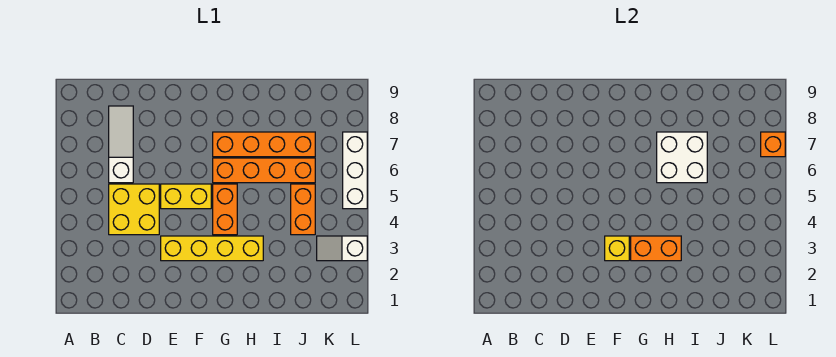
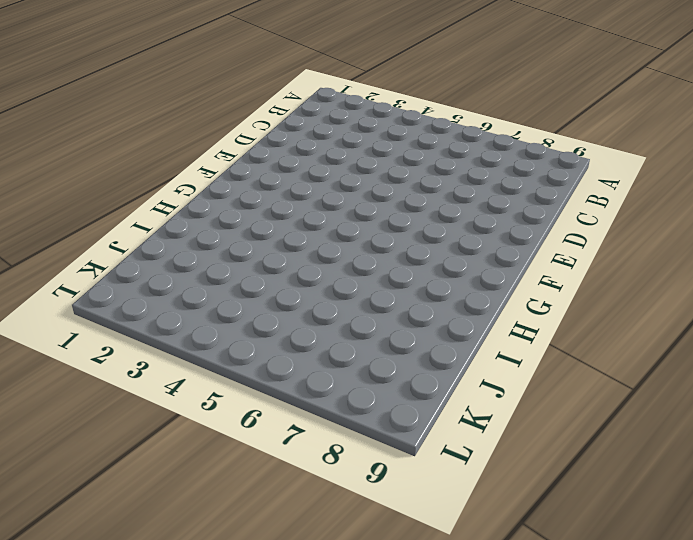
none -> yellow 2x2 brick [109,184,159,235]
none -> white 1x3 slope [109,106,133,183]
none -> yellow 1x4 brick [161,236,263,261]

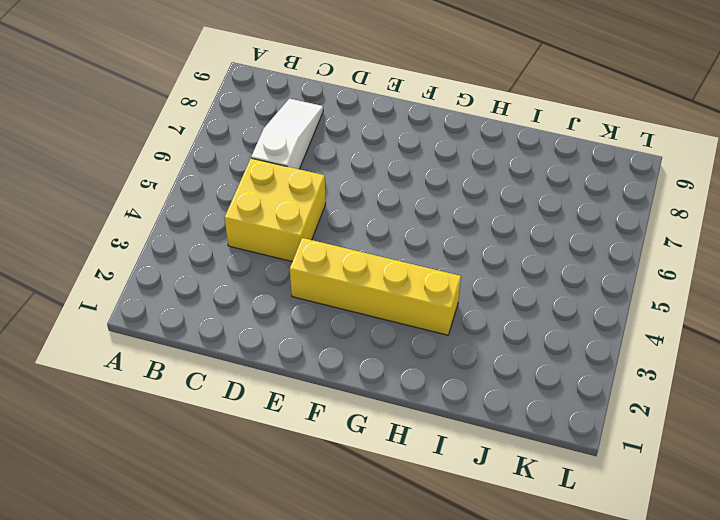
none -> yellow 1x2 brick [161,184,211,209]
none -> orange 1x2 brick [213,184,237,235]
none -> orange 1x4 brick [213,158,315,183]

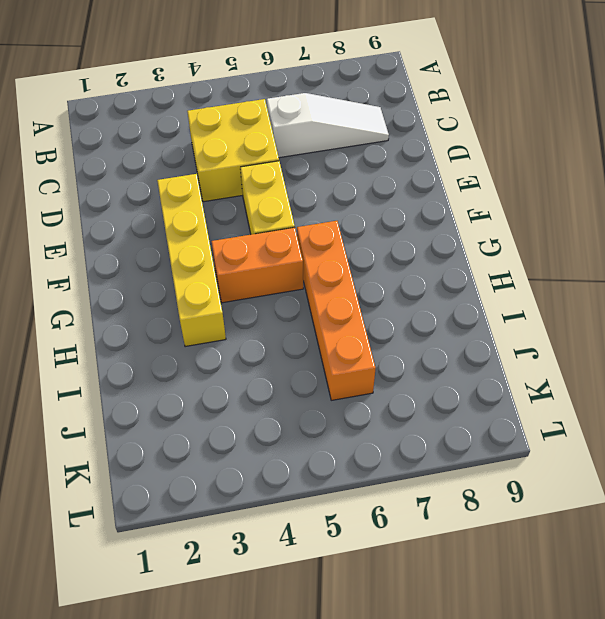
none -> orange 1x4 brick [213,132,315,157]
none -> orange 1x2 brick [291,184,315,235]
none -> white 1x2 slope [317,236,367,261]

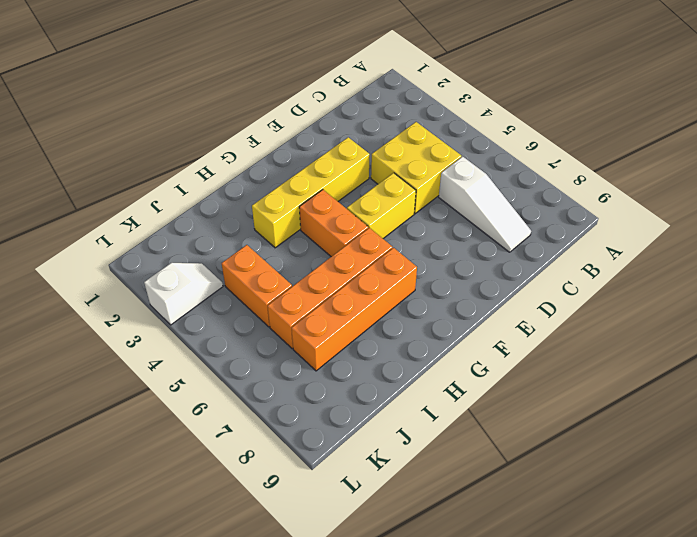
none -> white 1x3 brick [343,132,367,209]
none -> yellow 1x1 brick [605,236,629,261]
none -> orange 1x2 brick [631,236,681,261]

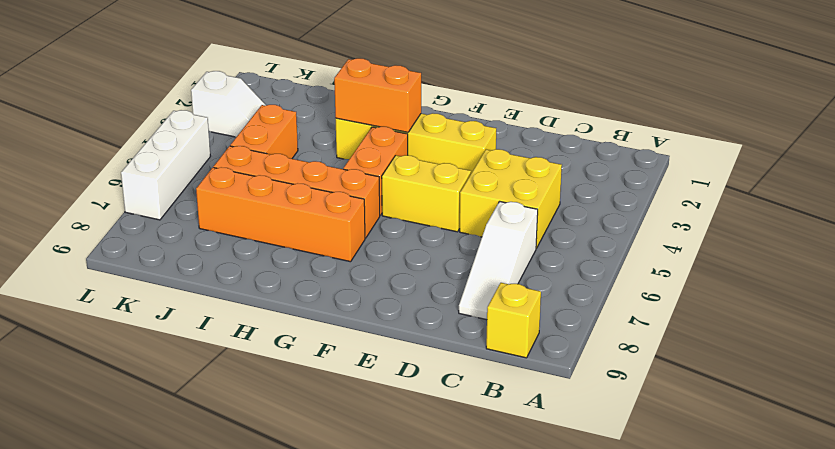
yellow 1x1 brick [486,283,541,358] -> yellow 1x1 brick moved to [605,236,629,261]
none -> white 2x2 brick [657,132,707,183]
none -> orange 1x1 brick [761,132,785,157]

